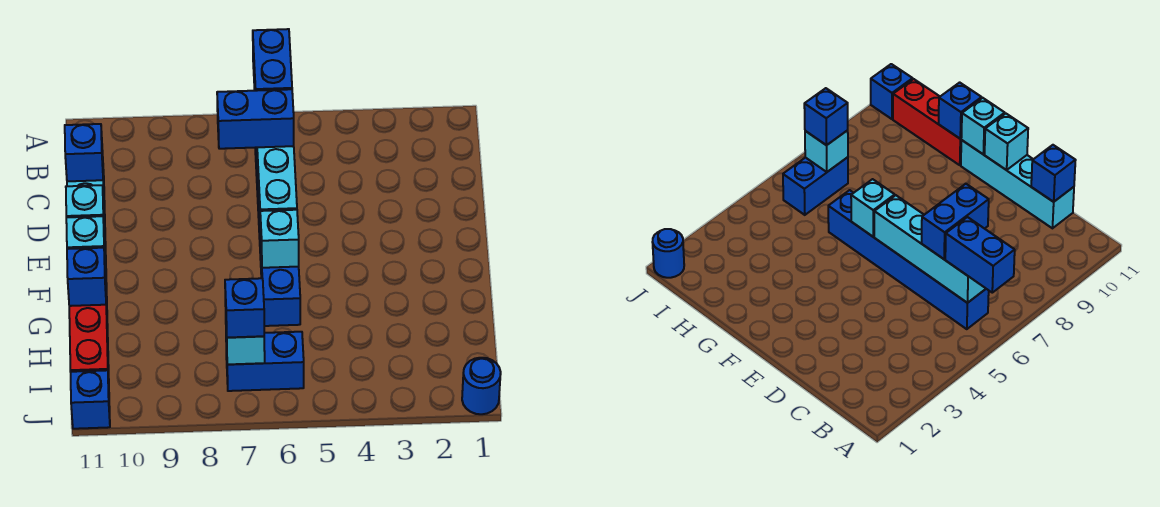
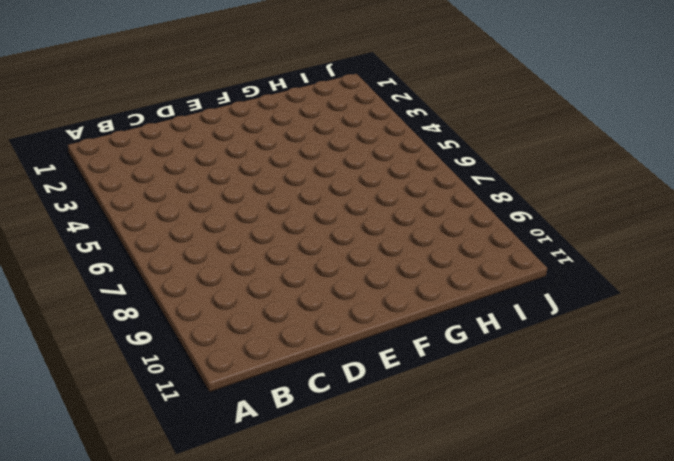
none -> blue 1x6 brick [255,147,300,326]
none -> cyan 1x4 brick [961,140,1074,228]
none -> red 1x3 brick [69,293,109,382]

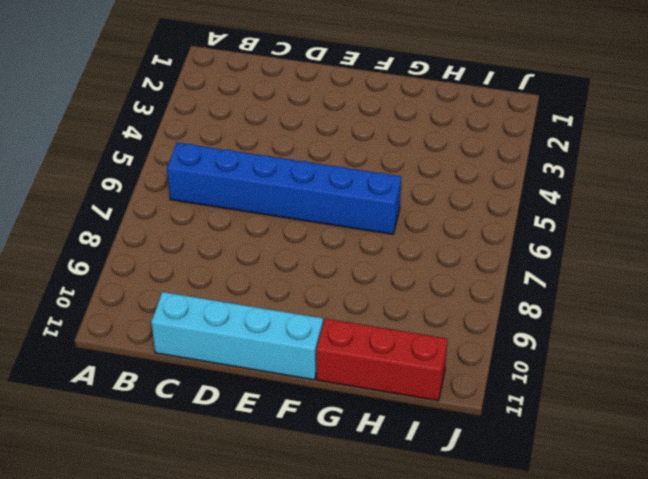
none -> blue 1x2 brick [226,332,304,391]
none -> blue 1x1 round brick [462,358,501,414]
none -> blue 1x1 brick [71,370,110,429]

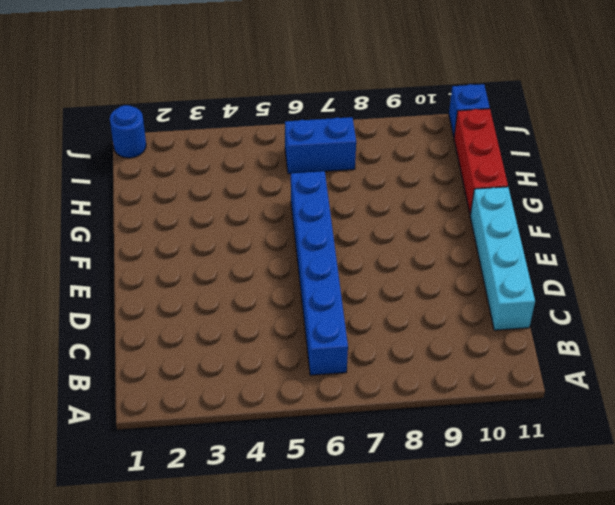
none -> cyan 1x4 brick [256,146,297,217]
none -> blue 1x1 brick [65,124,103,181]
none -> cyan 1x1 brick [66,185,105,237]

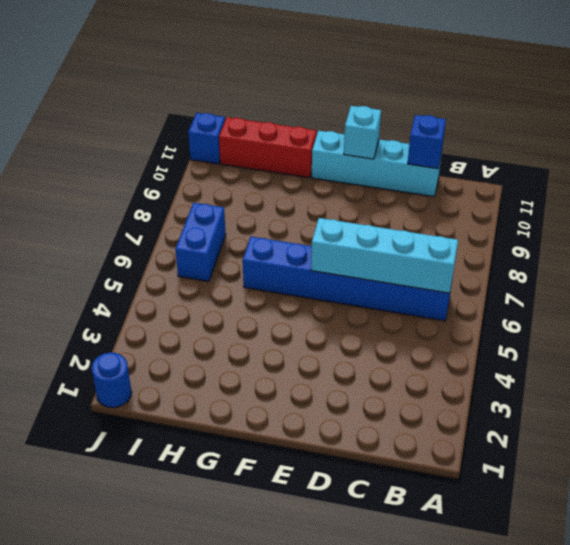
none -> cyan 1x1 brick [260,210,299,268]
none -> cyan 1x1 brick [66,216,105,256]
none -> blue 1x1 brick [67,248,106,306]

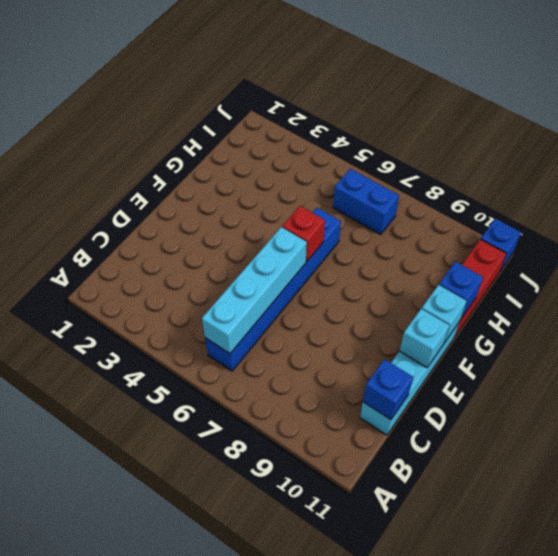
red 1x1 brick [282,206,325,262] -> cyan 1x1 brick [260,210,299,268]
none -> blue 1x1 round brick [462,358,501,414]
none -> cyan 1x1 brick [226,330,265,364]
none -> blue 1x2 brick [253,29,292,91]

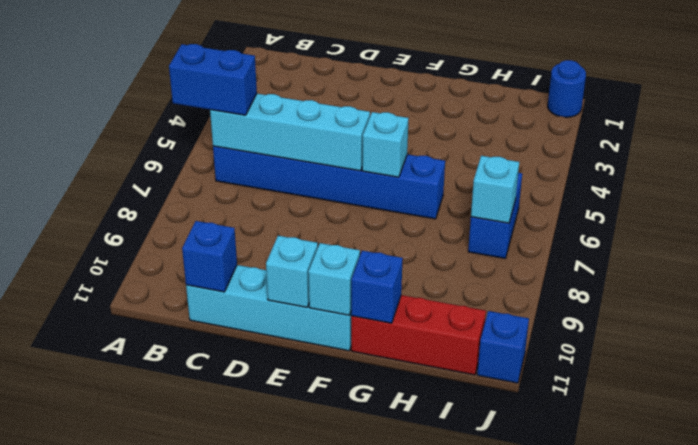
none -> blue 1x2 brick [217,89,294,149]
none -> blue 1x1 brick [225,278,264,338]

